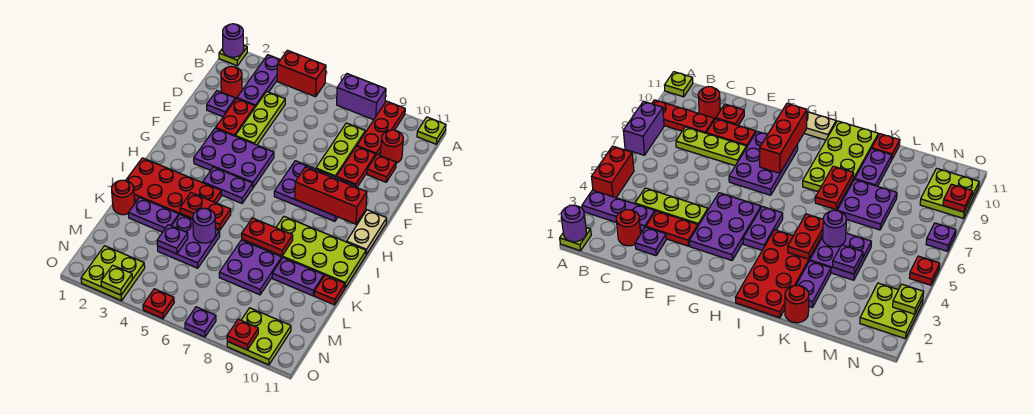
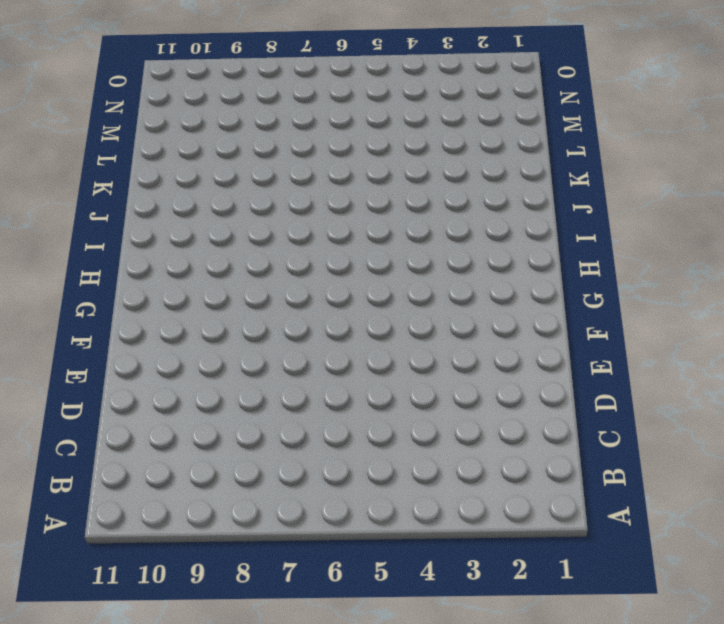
none -> lime 1x1 plate [219,46,247,66]
none -> purple 1x3 plate [237,55,280,107]
none -> red 1x2 brick [277,50,326,97]
none -> purple 1x2 brick [337,74,386,120]

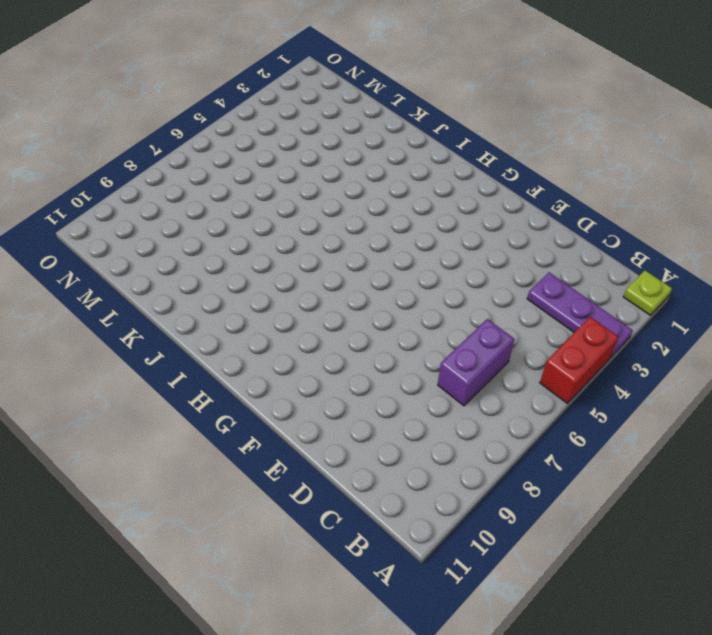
purple 1x2 brick [438,319,515,406] -> purple 1x2 brick moved to [337,74,386,120]
none -> red 1x3 plate [357,101,405,155]
none -> lime 1x1 plate [417,117,446,144]
none -> red 1x1 round brick [221,66,242,99]
none -> lime 1x3 plate [236,92,285,145]

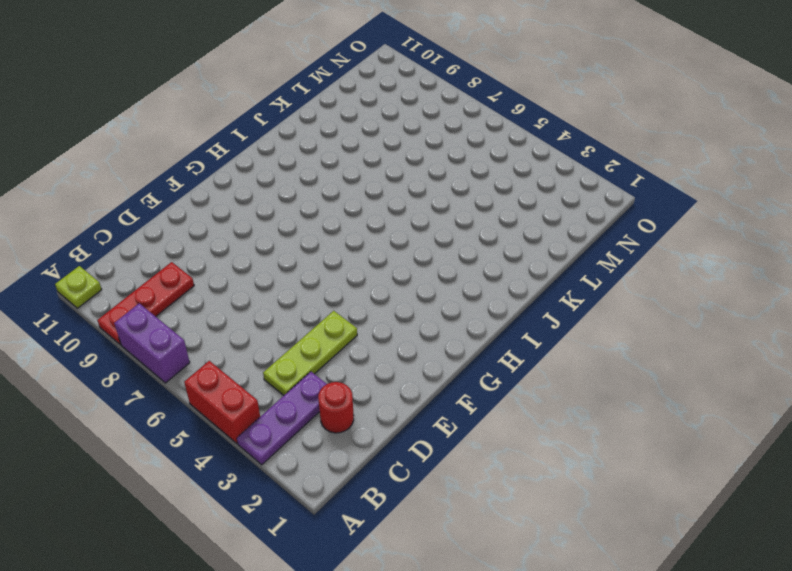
none -> lime 1x1 plate [219,46,247,66]
none -> lime 1x3 plate [316,123,365,177]
none -> red 1x1 round brick [381,130,403,163]
none -> purple 1x1 plate [207,91,235,117]

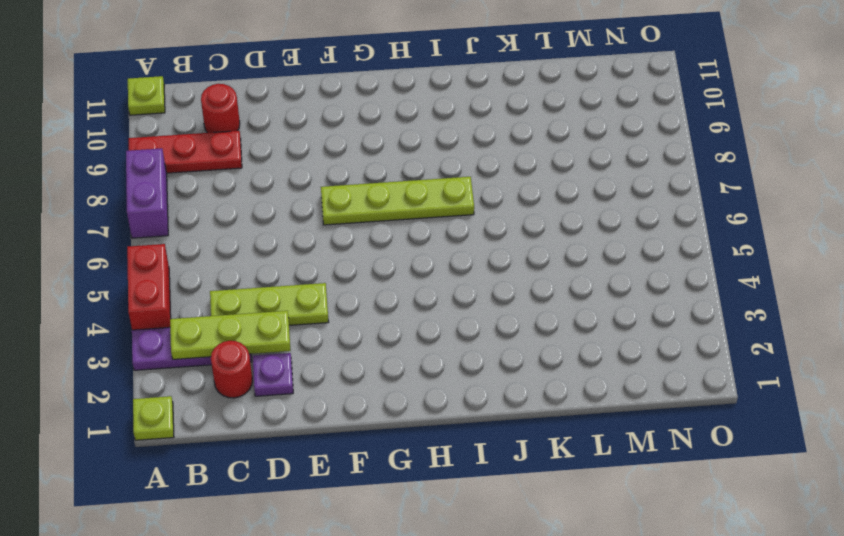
lime 1x3 plate [170,311,291,359] -> lime 1x3 plate moved to [316,123,365,177]
lime 1x4 plate [321,177,474,225] -> purple 2x3 plate [274,161,355,221]
none -> red 1x2 plate [216,98,255,136]
none -> red 1x2 plate [336,146,376,187]
none -> red 1x1 plate [367,155,396,182]
none -> purple 2x3 plate [194,128,274,187]

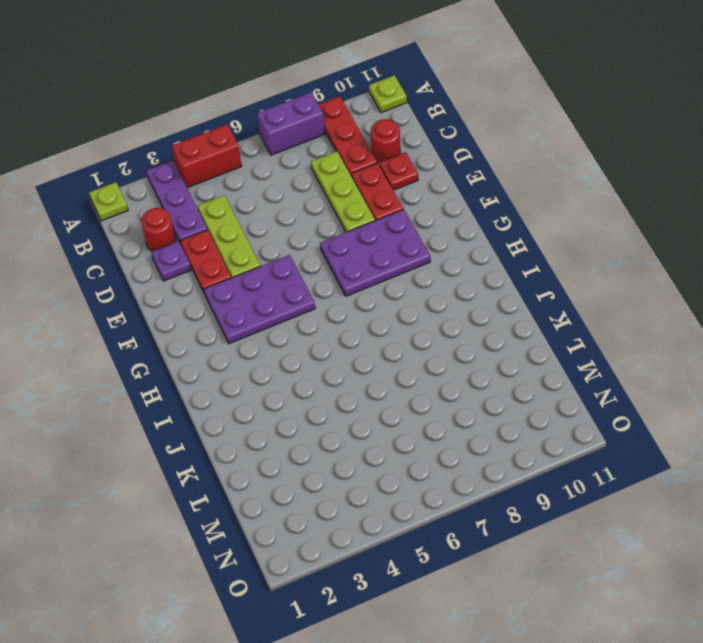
none -> tan 1x2 plate [347,210,387,254]
none -> purple 1x2 plate [203,167,253,203]
none -> red 2x4 plate [126,158,222,220]
none -> lime 2x4 plate [262,217,366,288]

